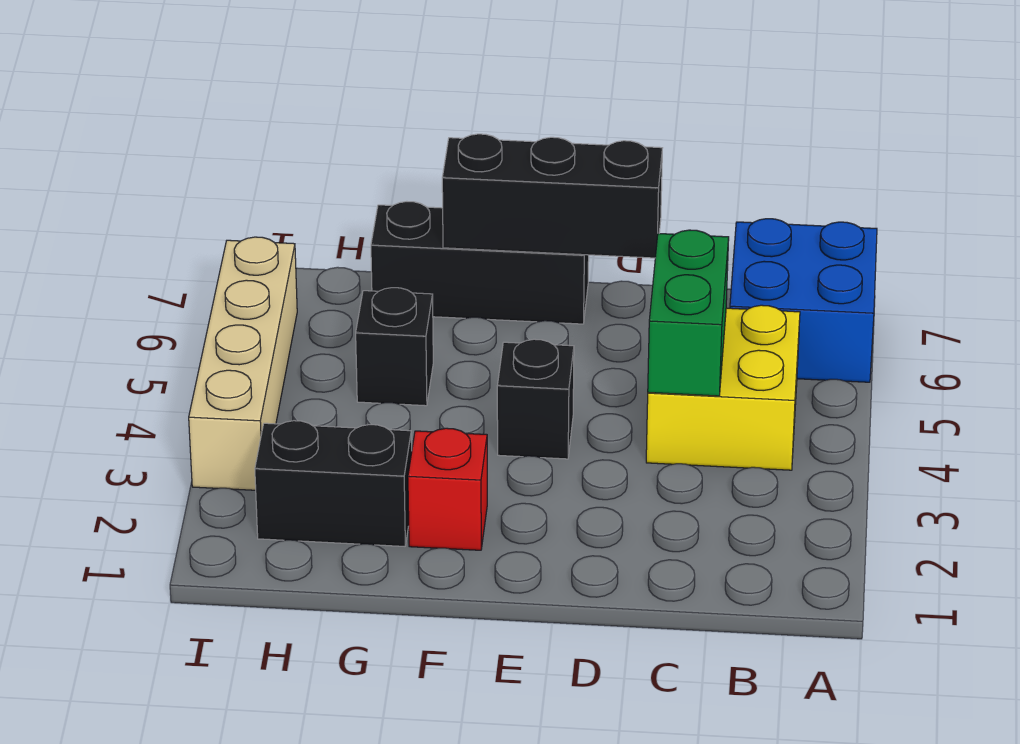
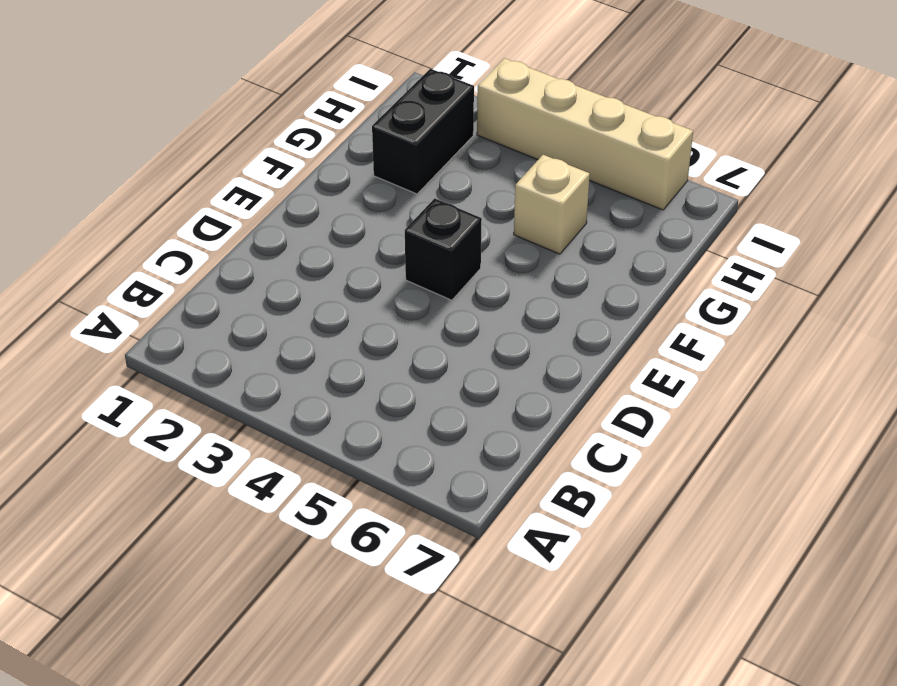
tan 1x1 brick [514,155,590,254] -> black 1x1 brick [356,288,433,406]
none -> blue 2x2 brick [730,219,877,382]
none -> yellow 2x2 brick [646,305,800,470]

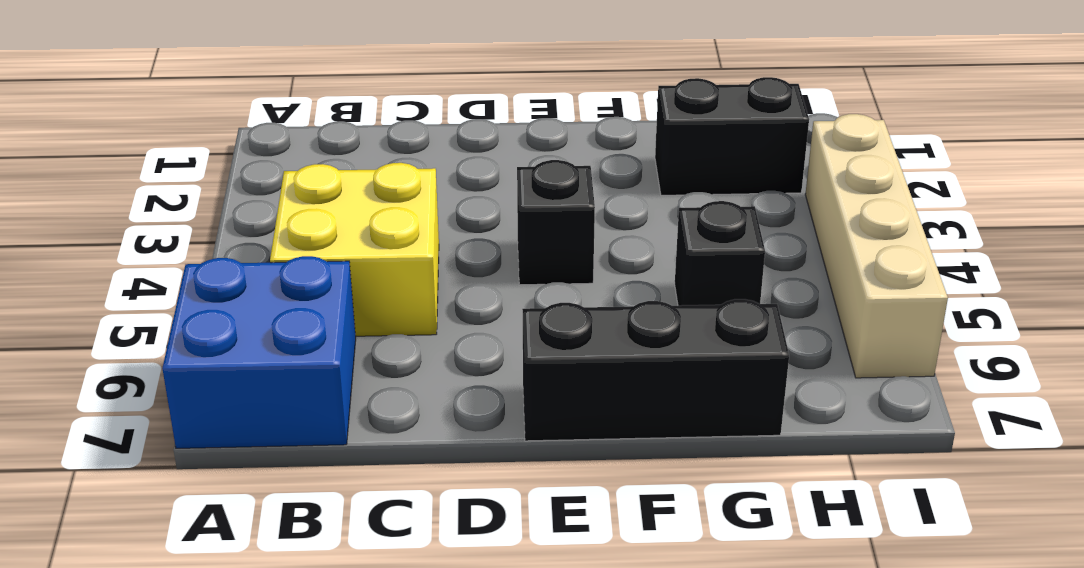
none -> red 1x1 brick [408,428,487,550]
none -> green 1x2 brick [648,230,729,396]

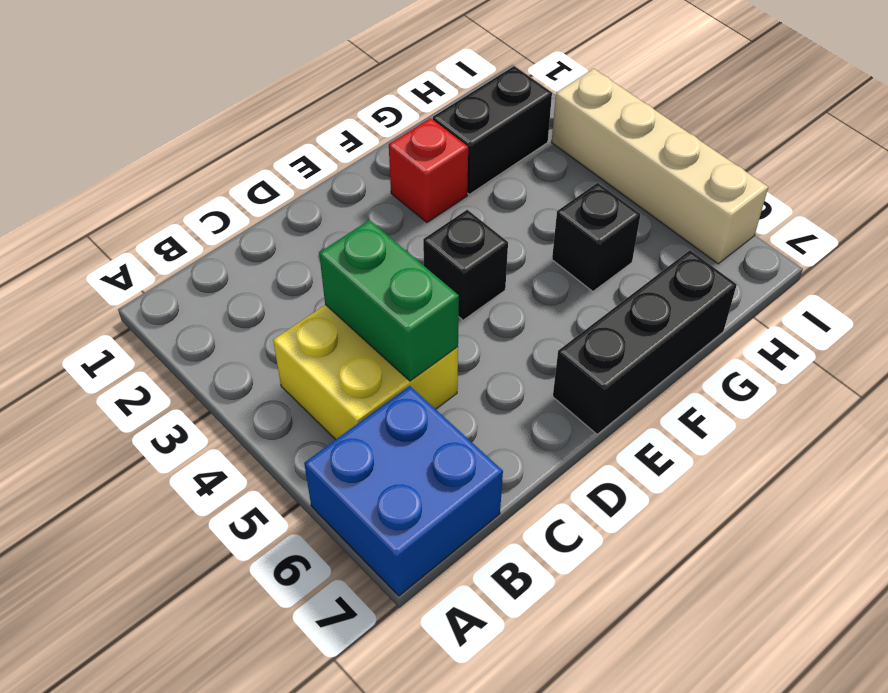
none -> black 1x3 brick [442,134,662,258]

